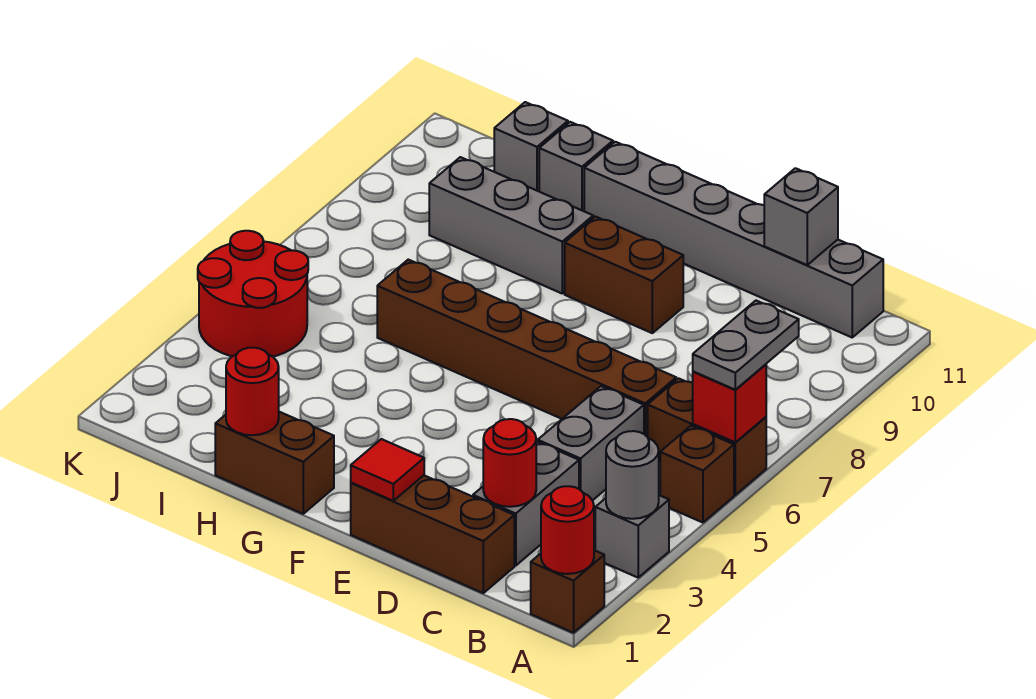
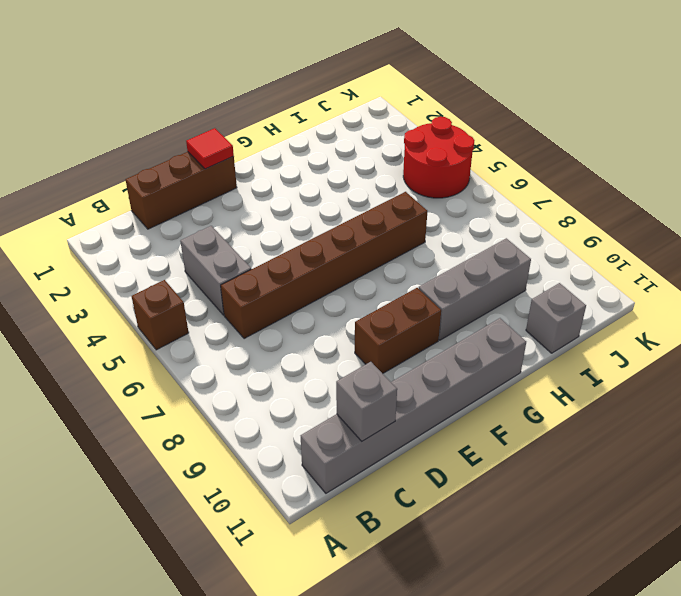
none -> brown 1x1 brick [531,550,604,633]
none -> grey 1x1 brick [595,495,669,578]
none -> brown 1x2 brick [648,378,766,495]

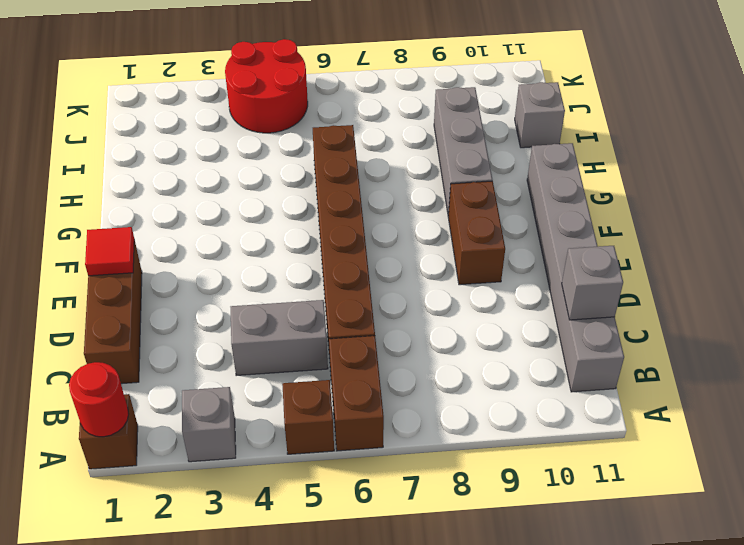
none -> grey 1x2 brick [473,441,579,566]
none -> brown 1x2 brick [215,412,334,514]
none -> grey 1x1 brick [539,122,613,211]

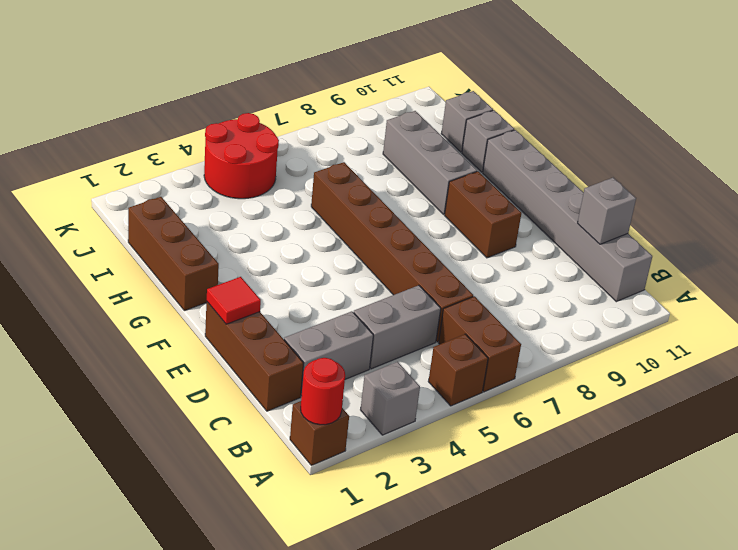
brown 1x3 brick [128,197,219,311] -> brown 1x2 brick [215,412,334,514]
none -> grey 1x1 round brick [606,431,659,519]
none -> red 1x1 brick [693,364,766,442]
none -> red 1x1 round brick [483,419,536,507]

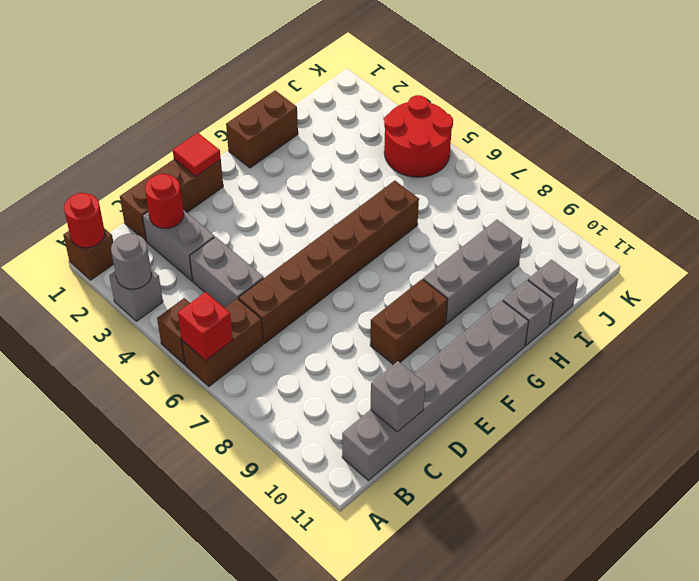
none -> red 1x1 round brick [226,348,279,435]
none -> grey 1x2 plate [693,301,799,390]

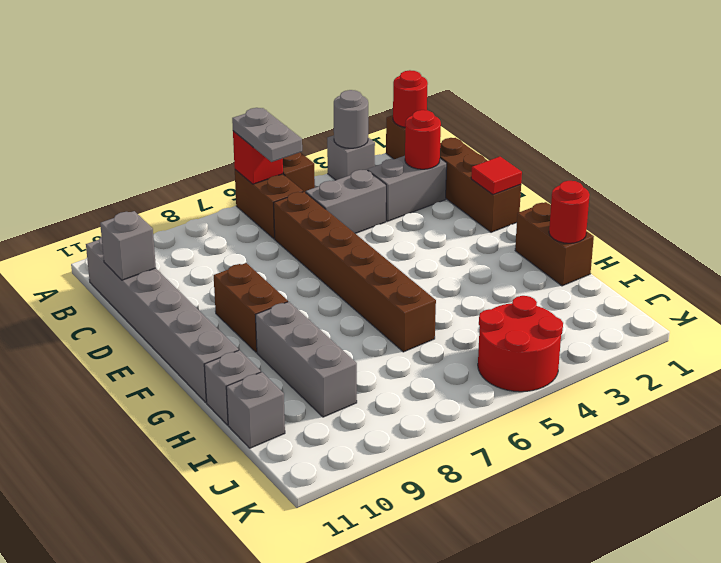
grey 1x2 plate [232,108,302,162] -> grey 1x2 plate turned to [693,301,799,390]

